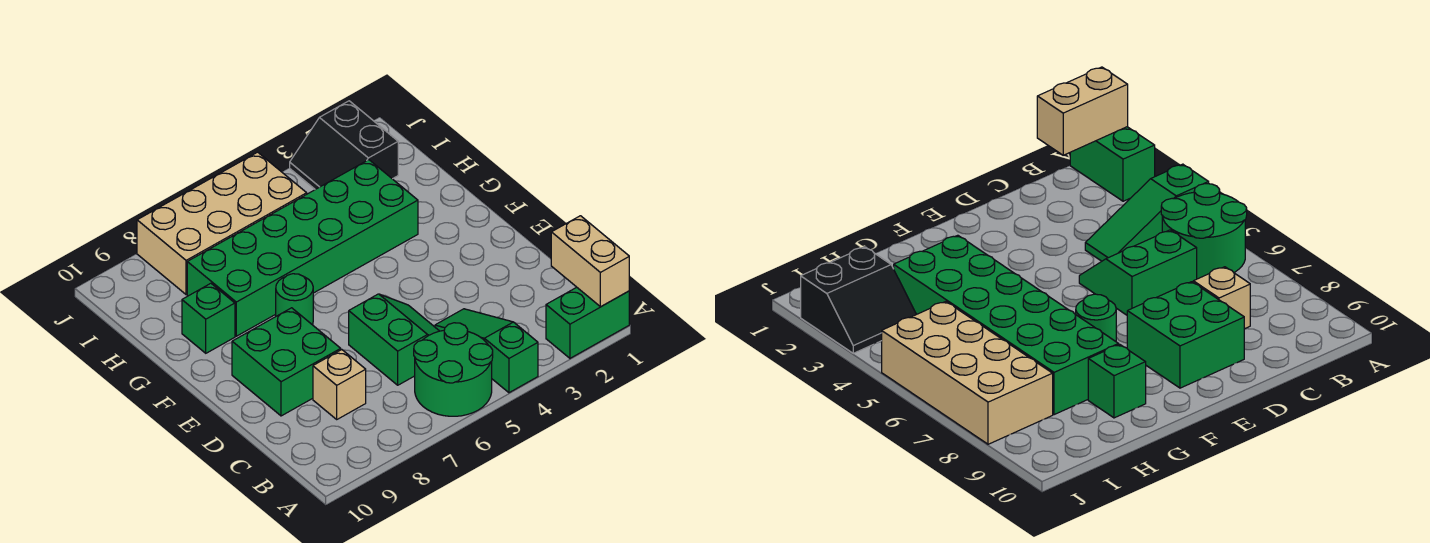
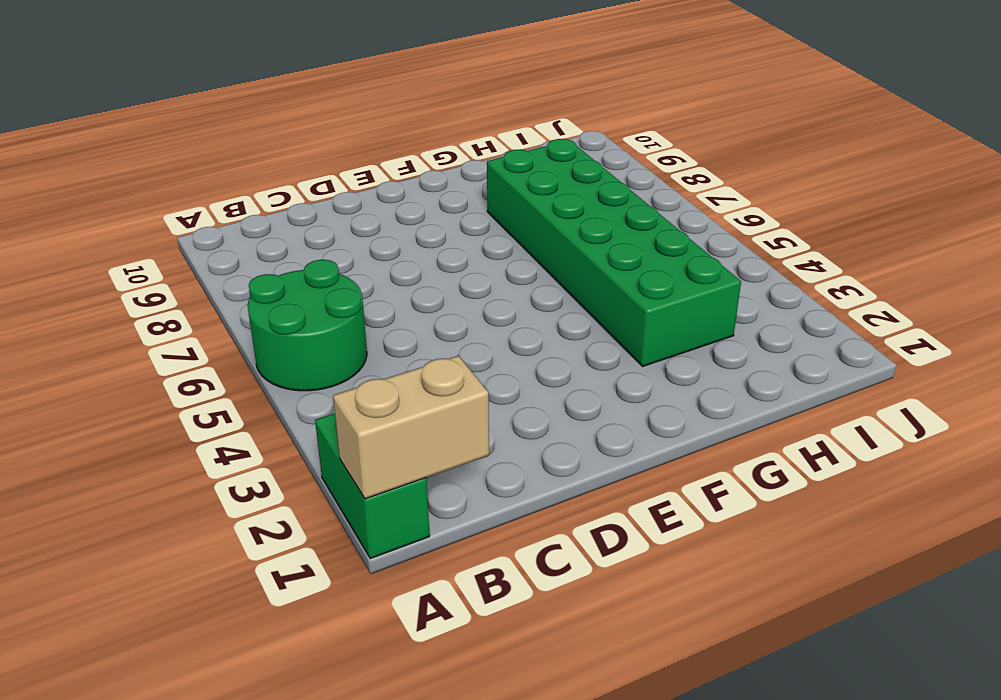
none -> green 1x3 slope [435,309,538,393]
none -> green 2x2 slope [349,294,439,385]
none -> tan 1x1 brick [313,350,366,419]

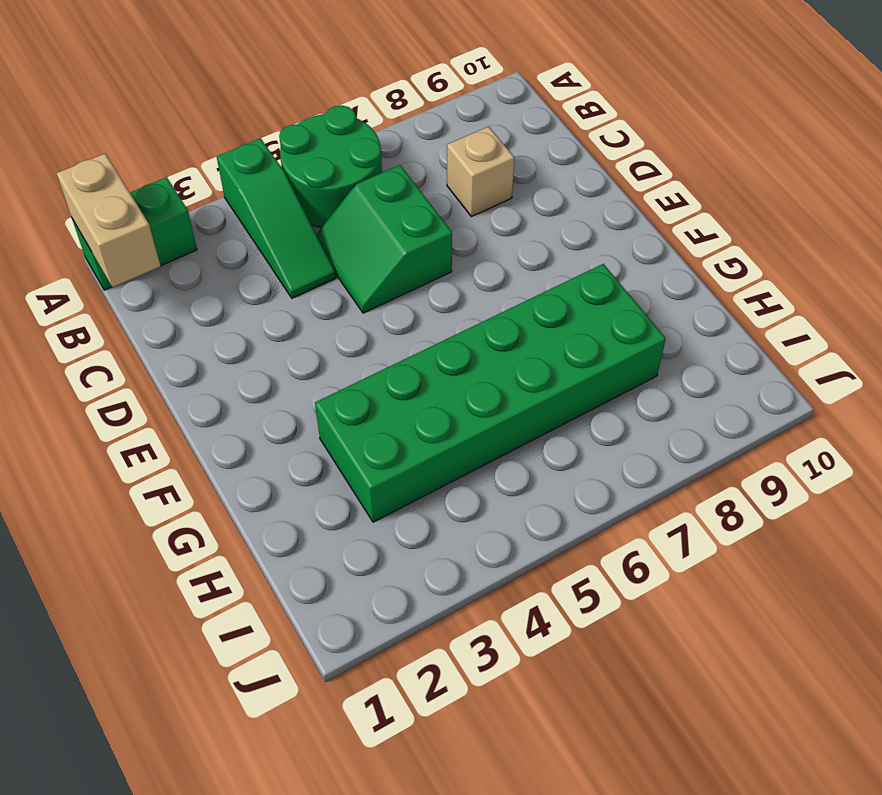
none -> green 2x2 brick [232,308,341,416]
none -> green 1x1 round brick [276,274,313,325]
none -> green 1x1 brick [182,283,235,353]

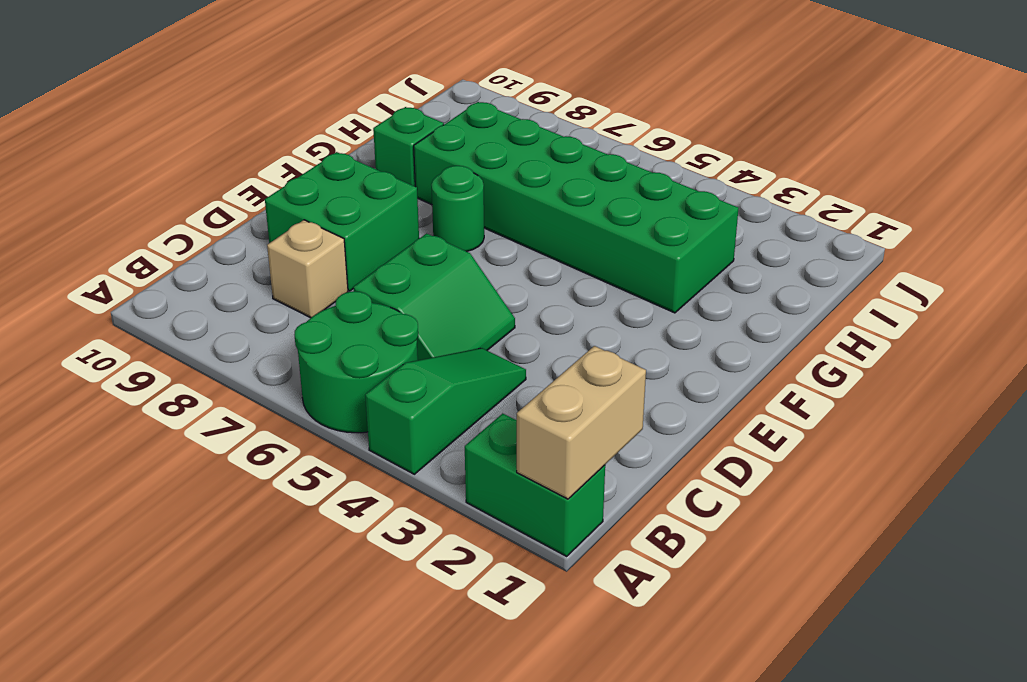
none -> black 2x2 slope [290,101,398,189]
none -> tan 2x4 brick [137,152,307,295]

